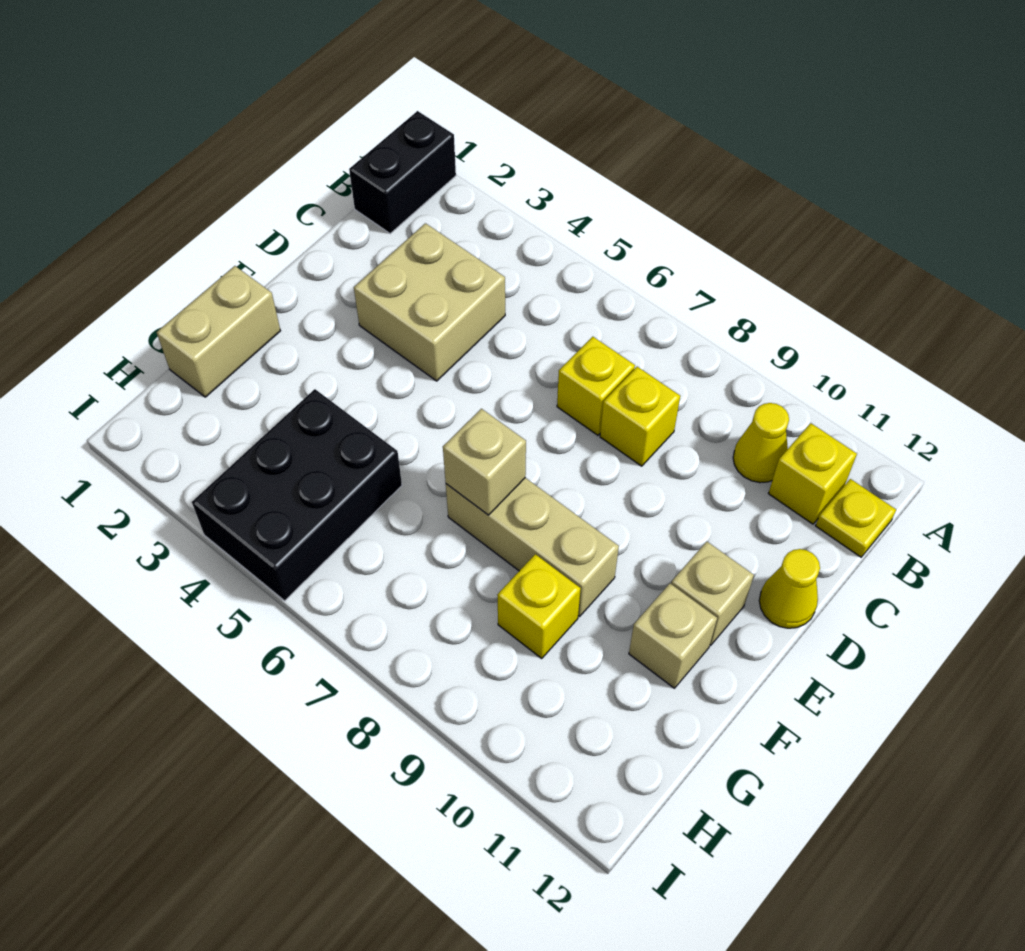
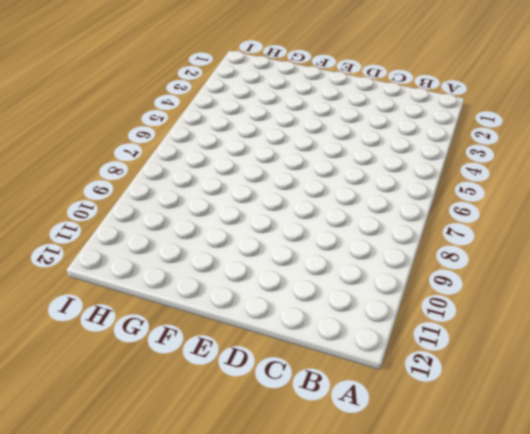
none -> black 1x2 brick [349,111,456,234]
none -> yellow 1x1 cone [733,403,789,483]
none -> yellow 1x1 brick [769,423,857,524]

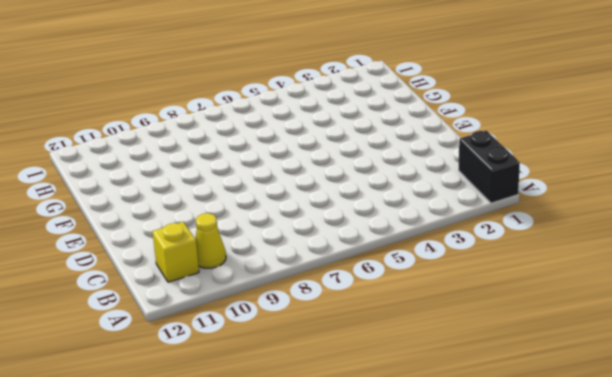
none -> yellow 1x1 plate [816,479,896,557]
none -> tan 2x2 brick [354,223,505,381]
none -> yellow 1x1 brick [557,337,635,435]

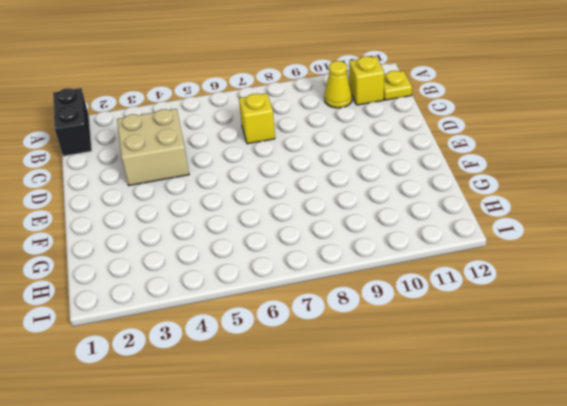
none -> yellow 1x1 brick [600,367,680,466]
none -> yellow 1x1 cone [759,549,820,628]
none -> tan 1x1 brick [671,542,754,646]

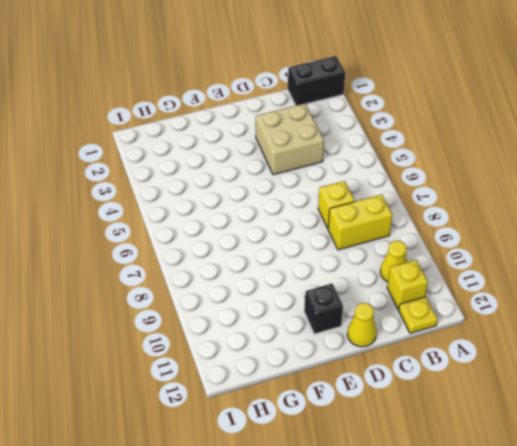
yellow 1x2 brick [328,195,392,250] -> yellow 1x1 brick [600,367,680,466]
black 1x1 brick [304,283,343,334] -> tan 1x1 brick [671,542,754,646]
none -> tan 1x2 brick [157,266,280,397]
none -> tan 1x3 brick [446,478,619,616]
none -> tan 1x1 brick [629,584,717,688]

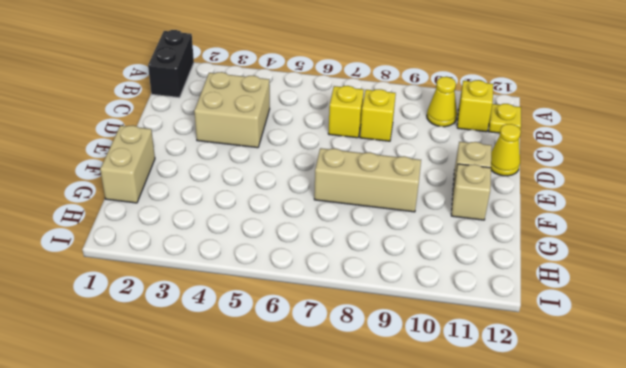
none -> black 2x3 brick [192,389,402,601]
none -> yellow 1x1 brick [498,554,581,658]
none -> tan 1x1 brick [443,409,526,515]

